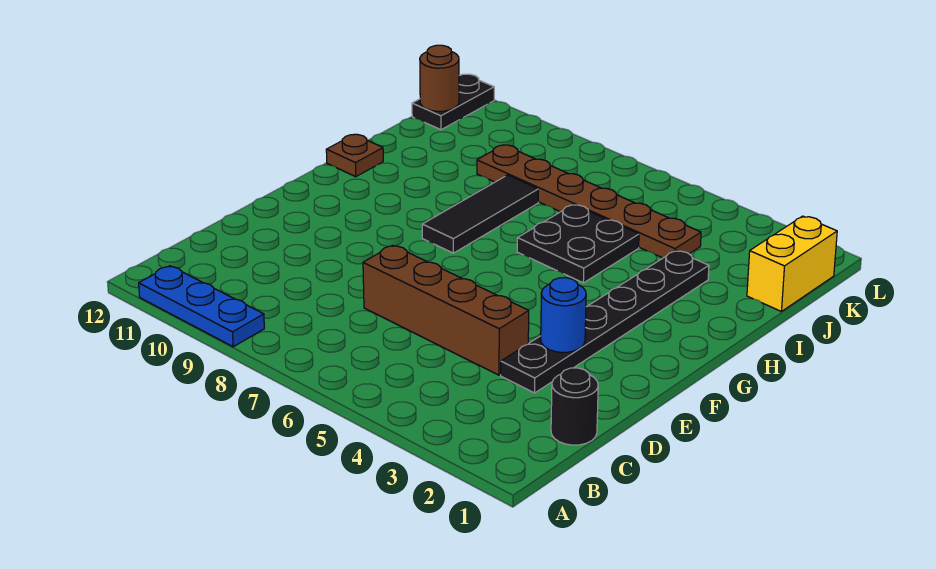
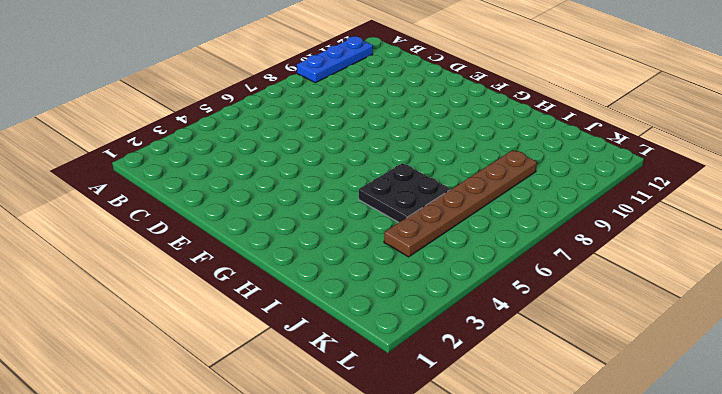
none -> black 1x1 round brick [551,368,598,445]
none -> black 1x6 plate [501,250,709,393]
none -> brown 1x4 brick [363,245,529,375]

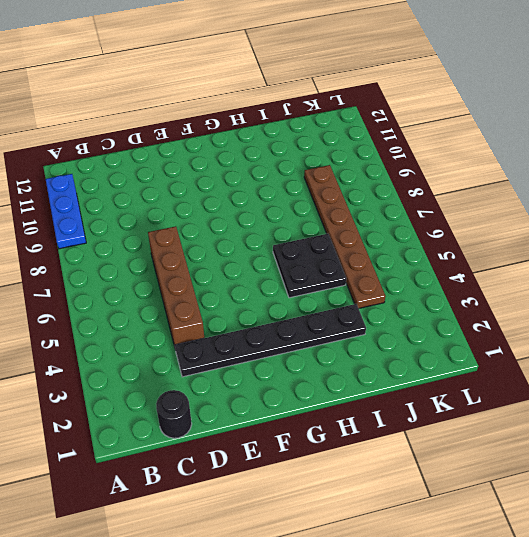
none -> black 1x3 tile [422,175,538,253]
none -> brown 1x1 plate [326,134,383,177]
none -> yellow 1x2 brick [747,216,837,312]

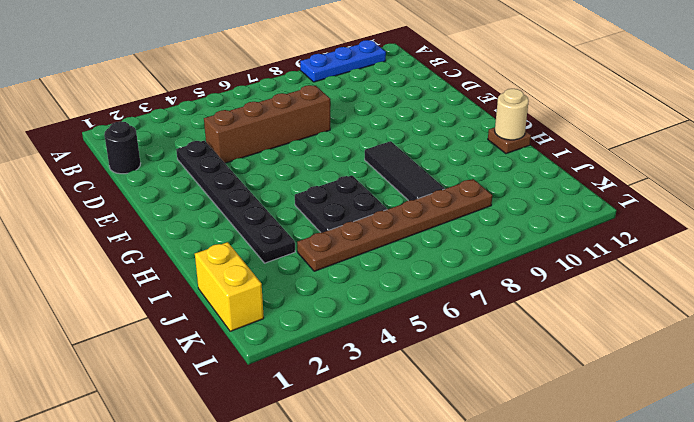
tan 1x1 round brick [495,89,529,140] -> none
none -> black 1x2 plate [412,74,494,130]
none -> blue 1x1 round brick [541,278,586,352]
none -> brown 1x1 round brick [420,45,459,111]

